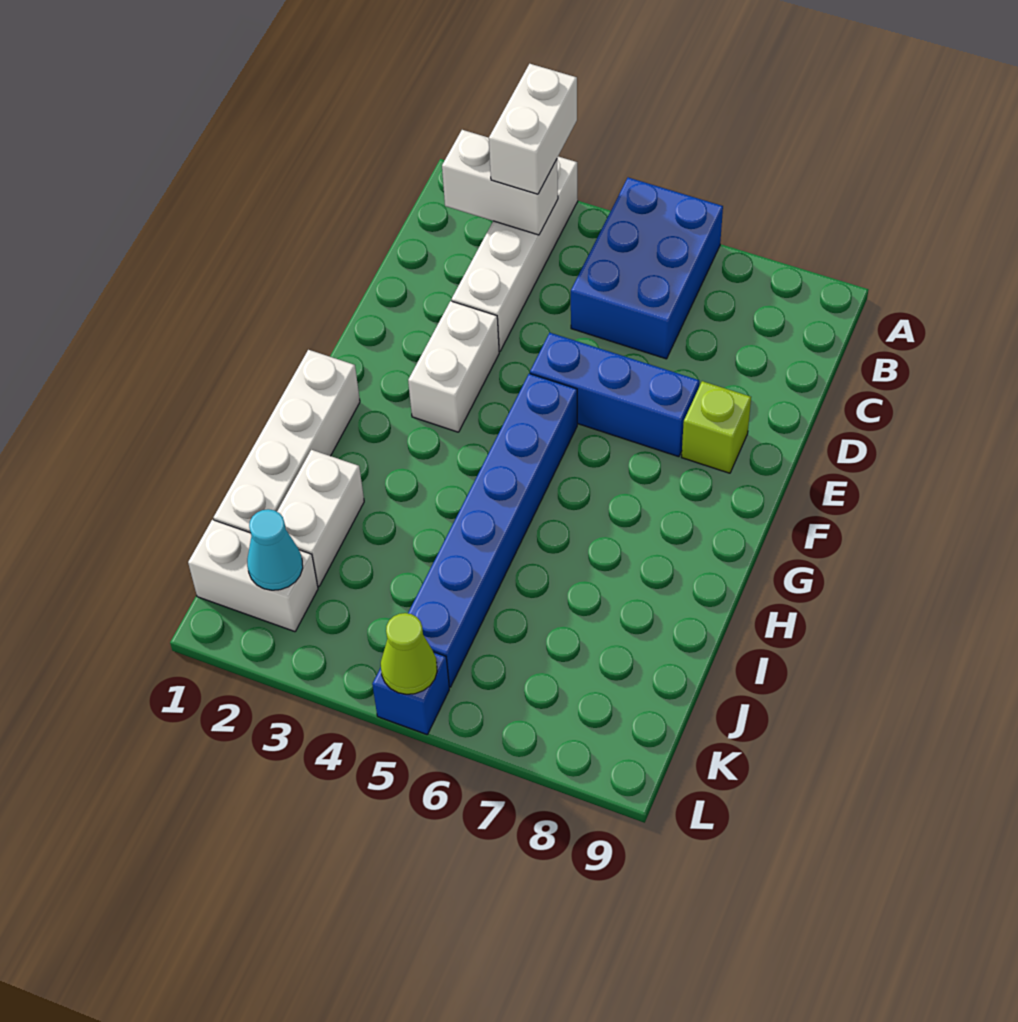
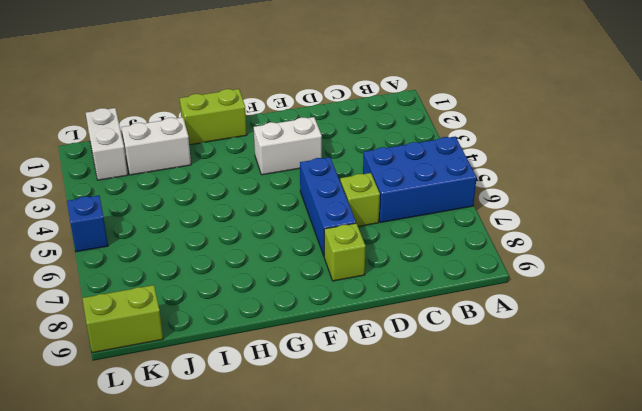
lime 1x1 brick [340,173,380,226] -> none
lime 1x2 brick [179,89,247,145] -> white 1x4 brick [213,350,360,533]
lime 1x2 brick [82,285,163,353] -> none
none -> white 1x4 brick [451,157,578,351]
none -> blue 1x6 brick [408,374,577,687]
none -> white 1x2 brick [442,130,558,235]

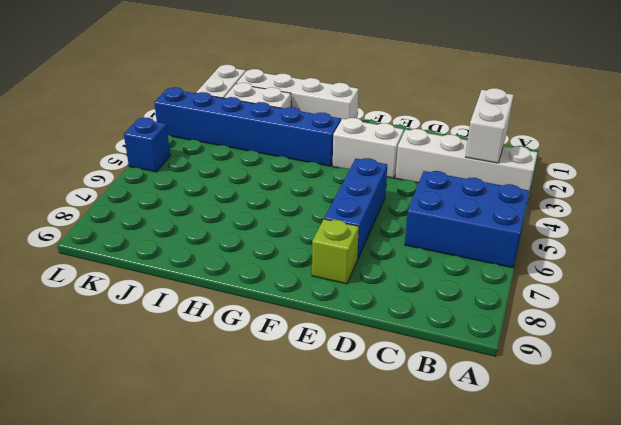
blue 1x6 brick [154,87,341,166] -> blue 1x6 brick moved to [408,374,577,687]
none -> cyan 1x1 cone [247,509,303,590]
none -> lime 1x1 cone [381,613,437,694]
none -> white 1x2 brick [489,64,577,194]

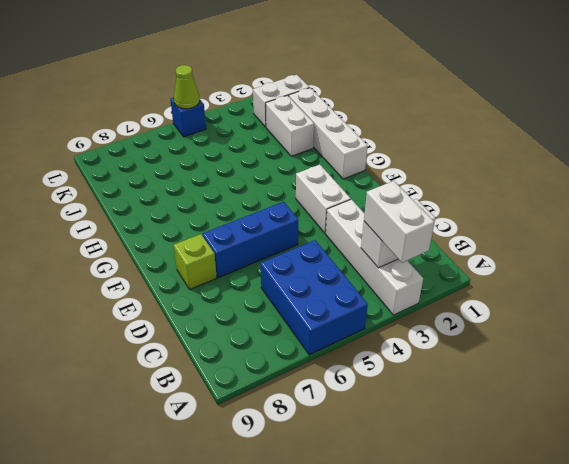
none -> blue 1x6 brick [408,374,577,687]
none -> cyan 1x1 cone [247,509,303,590]

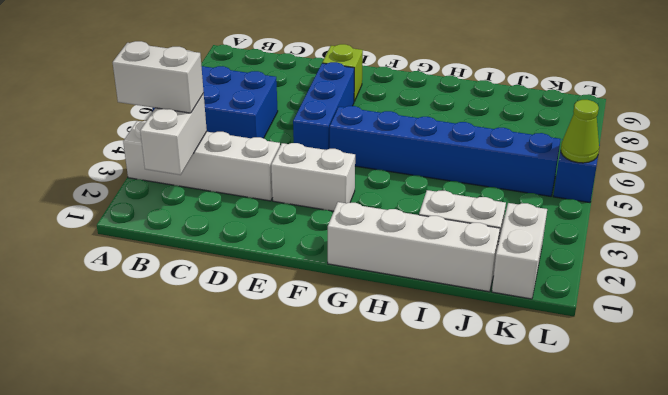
none -> cyan 1x1 cone [247,509,303,590]

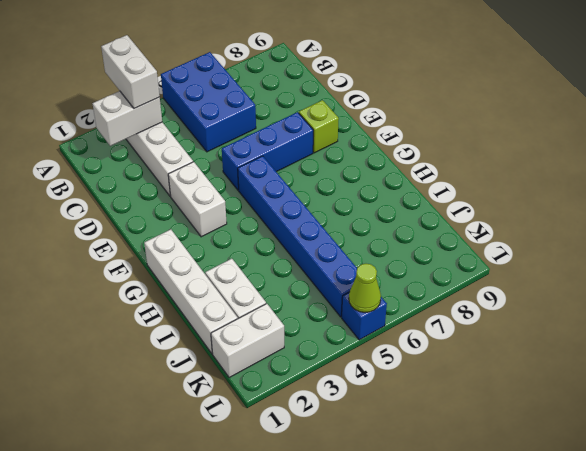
none -> cyan 1x1 cone [247,509,303,590]

